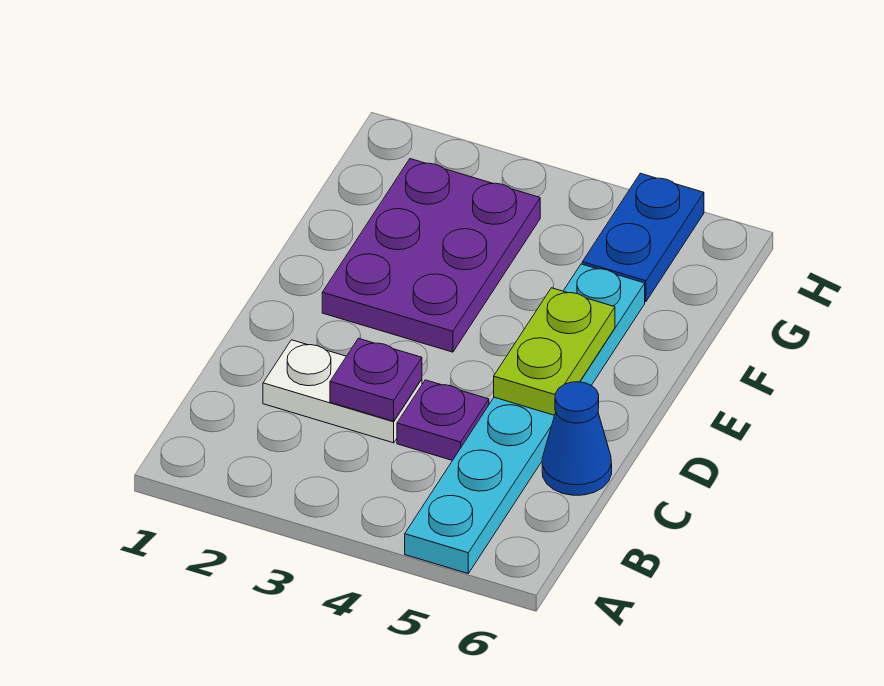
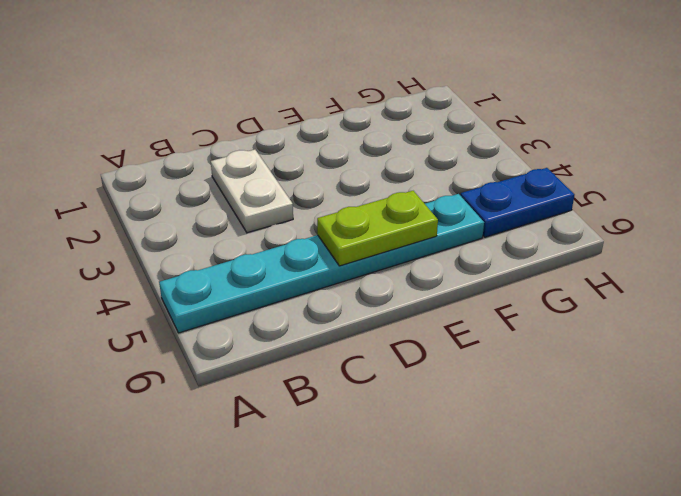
none -> purple 1x1 plate [397,380,489,460]
none -> blue 1x1 cone [542,382,612,495]

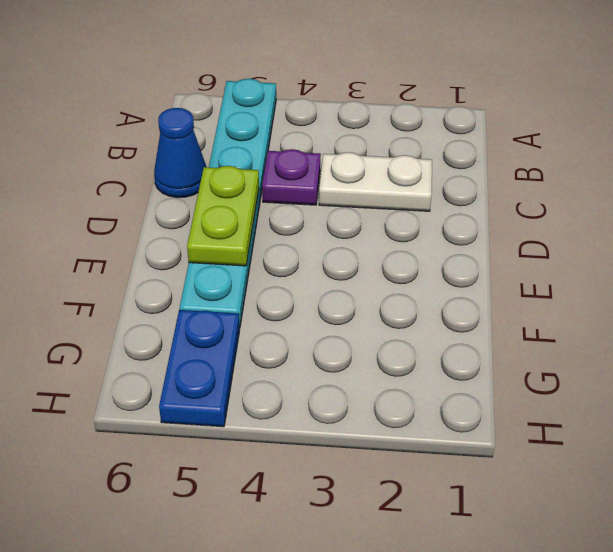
none -> purple 2x3 plate [322,159,540,352]
none -> purple 1x1 plate [330,338,422,421]

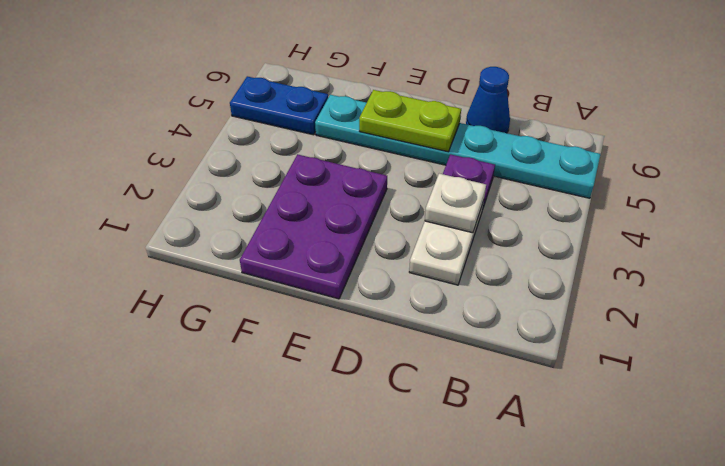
white 1x1 plate [425,174,486,233] -> purple 1x1 plate [330,338,422,421]
purple 2x3 plate [240,154,387,299] -> purple 2x3 plate turned to [322,159,540,352]

